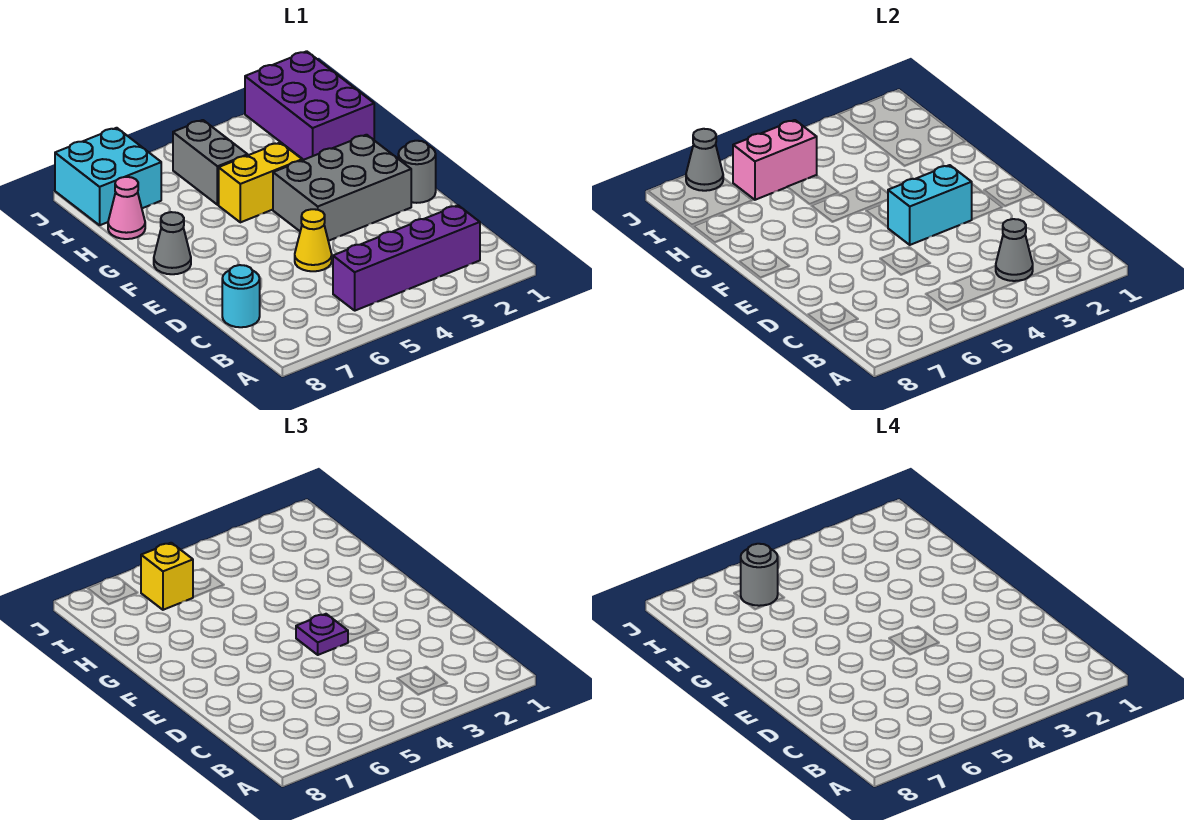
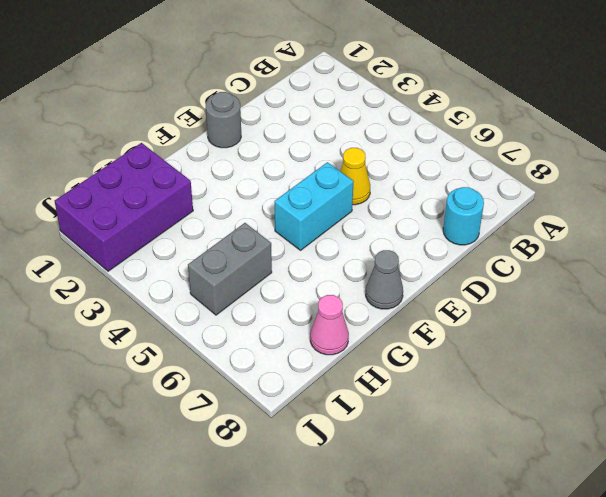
cyan 1x2 brick [274,162,354,250] -> cyan 1x2 brick turned to [888,165,972,245]
none -> purple 1x4 brick [333,205,480,311]
none -> grey 2x3 brick [273,135,411,241]
none -> yellow 1x2 brick [219,142,302,222]

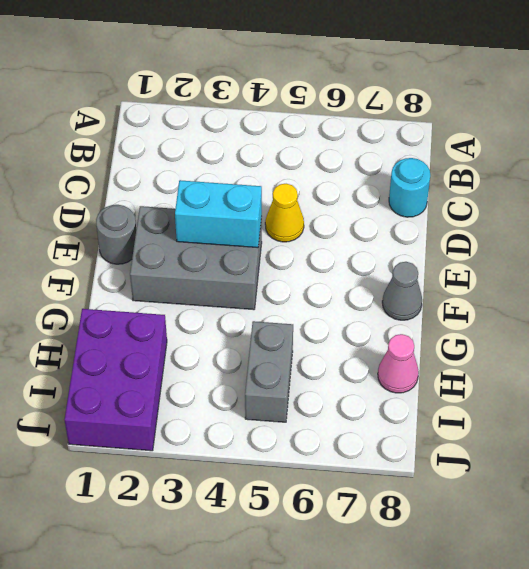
none -> purple 1x4 brick [333,205,480,311]
none -> yellow 1x2 brick [219,142,302,222]
none -> cyan 2x2 brick [55,128,161,225]

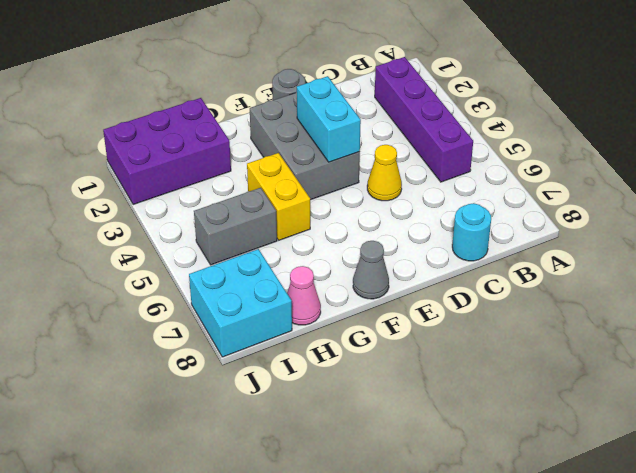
none -> grey 1x1 cone [996,219,1033,281]
none -> pink 1x2 brick [733,120,817,200]
none -> grey 1x1 cone [686,129,723,191]

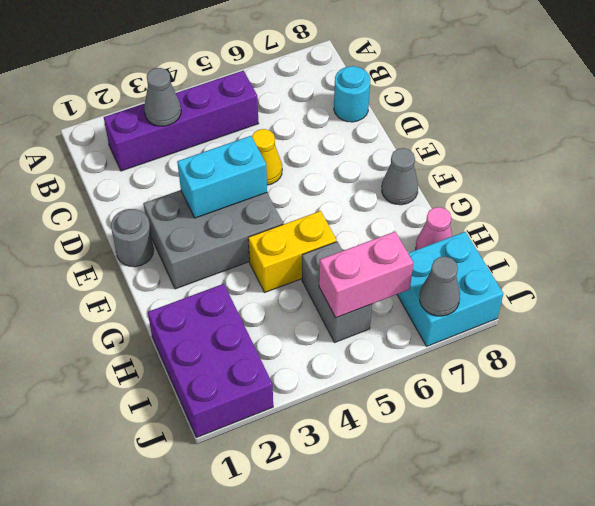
none -> purple 1x1 plate [296,614,348,655]
none -> yellow 1x1 brick [141,543,193,610]
none -> grey 1x1 round brick [741,544,778,606]

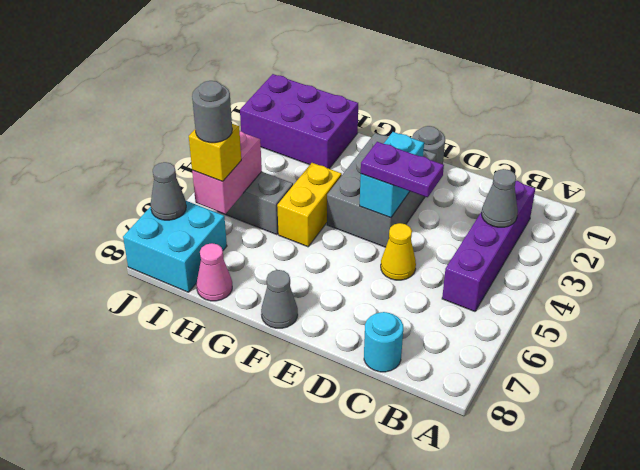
purple 1x2 plate [361,142,444,197] -> purple 1x1 plate [296,614,348,655]

